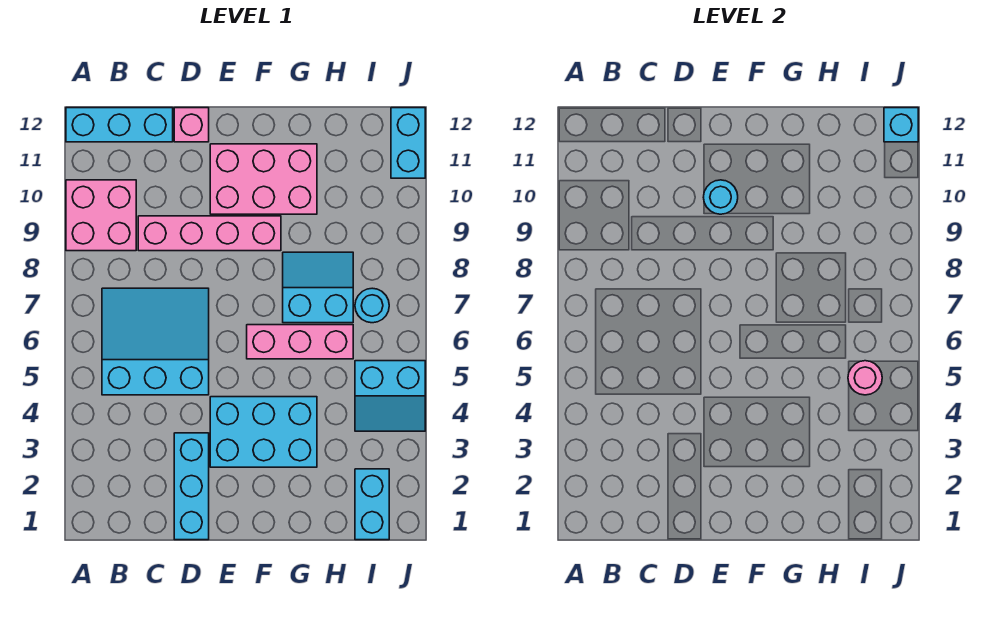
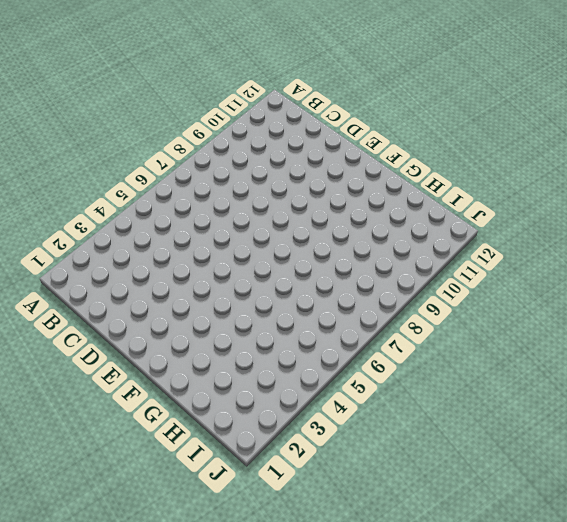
none -> pink 2x2 brick [66,180,136,251]
none -> cyan 1x3 brick [66,108,173,142]
none -> cyan 3x3 slope [102,288,209,395]

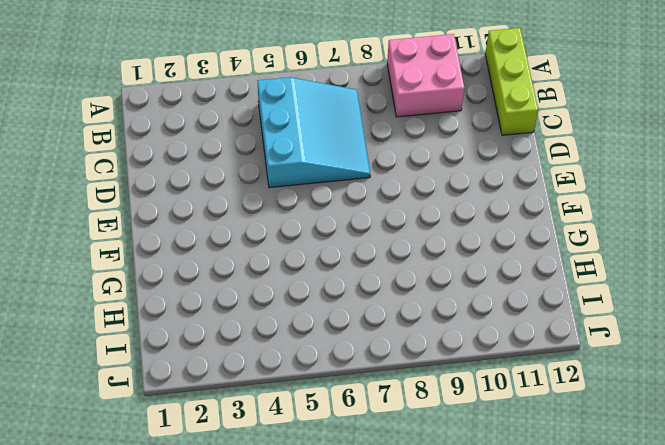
lime 1x3 brick [485,28,538,135] -> cyan 1x3 brick [66,108,173,142]
none -> pink 1x4 brick [138,216,281,251]
none -> cyan 1x3 brick [174,433,209,540]
none -> pink 1x1 brick [174,108,209,142]

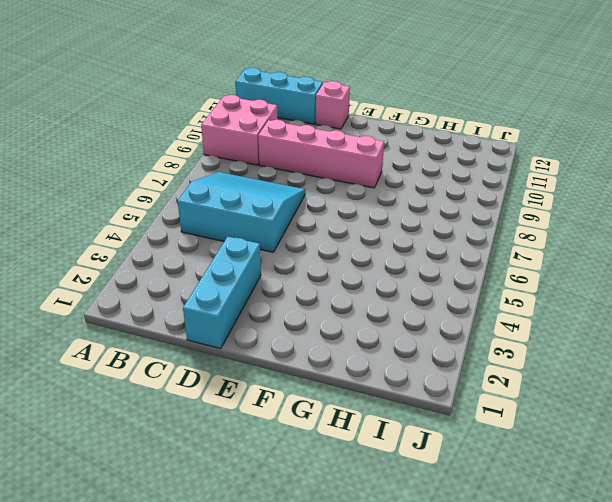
none -> cyan 2x3 brick [210,397,317,467]
none -> pink 2x3 brick [210,144,317,214]
none -> pink 1x3 brick [247,325,353,359]

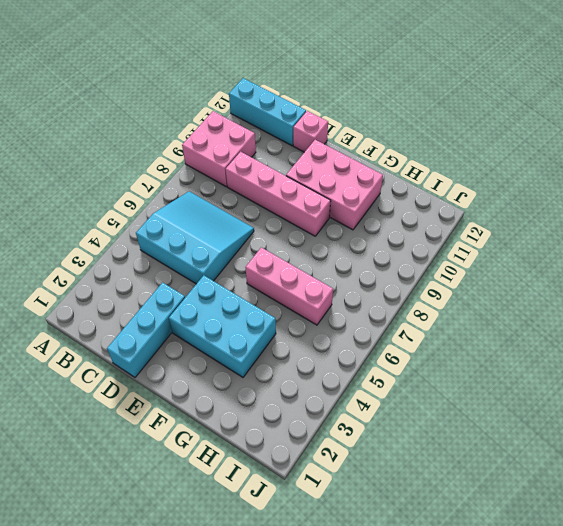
none -> cyan 2x2 slope [283,252,353,323]
none -> cyan 1x2 brick [355,469,389,540]
none -> cyan 2x2 slope [355,361,425,431]

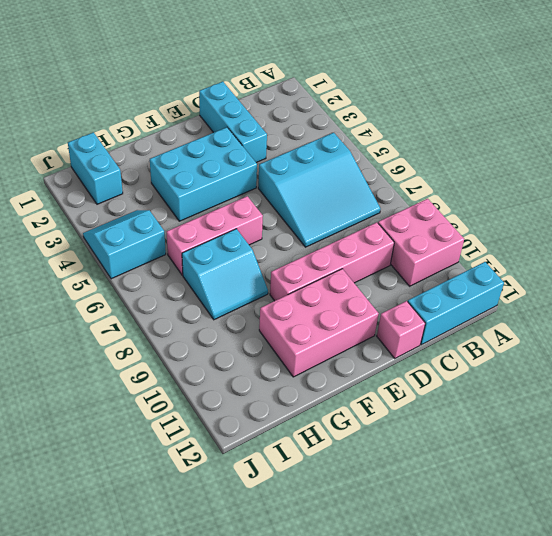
none -> cyan 1x1 round brick [355,288,389,323]
none -> cyan 1x2 brick [391,108,425,178]
none -> cyan 1x1 round brick [703,180,738,214]

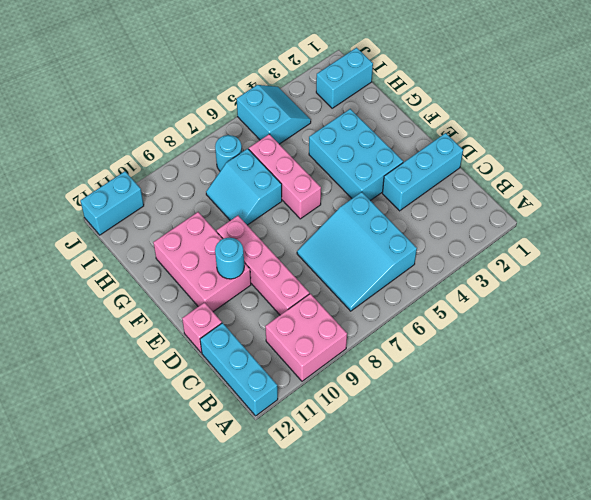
none -> pink 1x1 round brick [848,361,882,395]
none -> cyan 1x1 brick [884,108,918,142]

